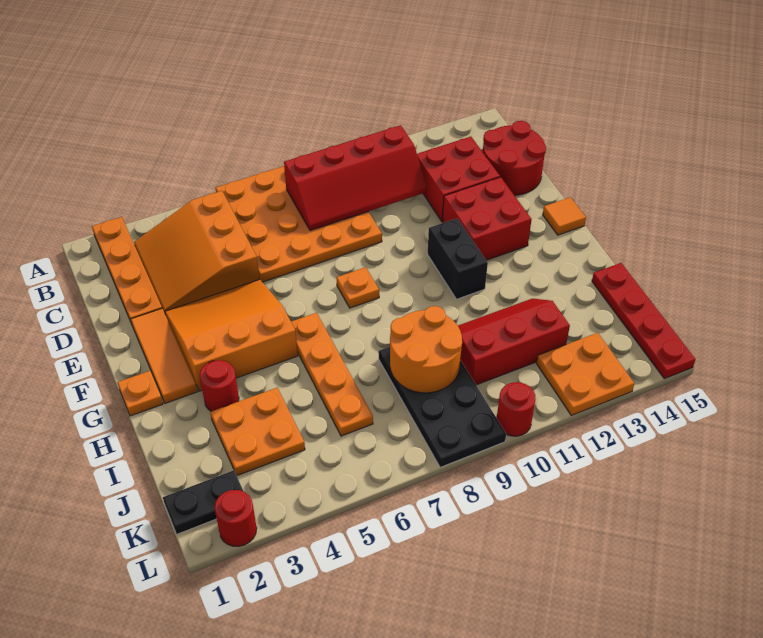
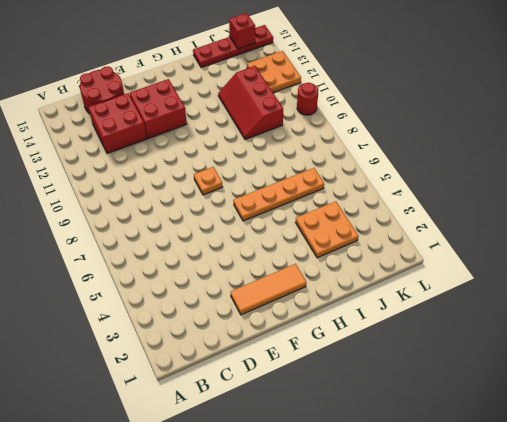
red 1x1 brick [229,13,255,49] -> none
none -> orange 1x4 plate [92,217,162,324]
none -> orange 4x4 plate [216,166,382,282]
none -> orange 3x3 slope [134,191,259,313]

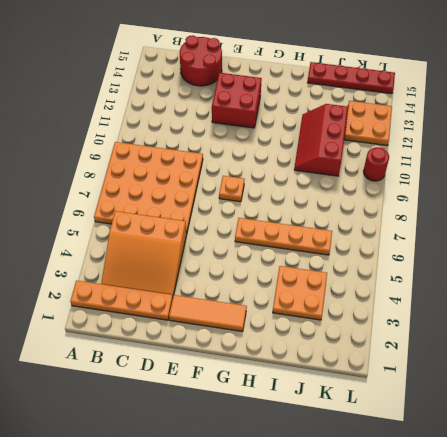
none -> red 2x2 brick [417,137,500,221]
none -> orange 3x3 slope [165,279,298,391]
none -> black 1x2 brick [428,218,488,299]

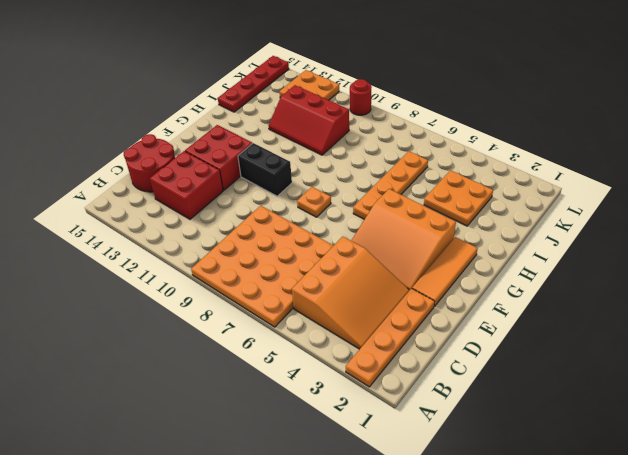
black 1x2 brick [238,143,292,196] -> black 1x2 brick turned to [428,218,488,299]
none -> orange 1x1 tile [543,197,586,235]
none -> orange 1x1 plate [117,371,163,416]
none -> red 1x1 round brick [200,360,239,411]

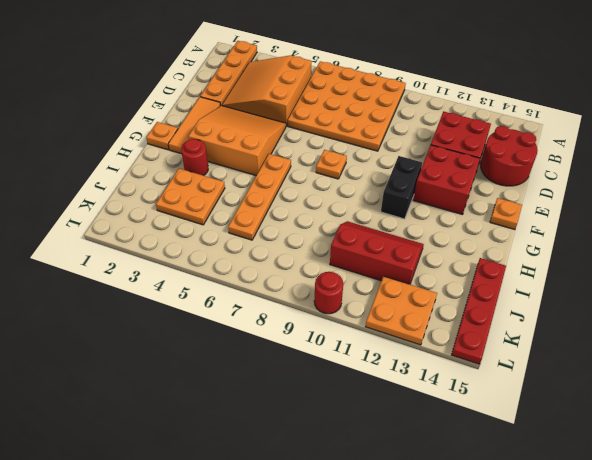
orange 1x1 plate [490,198,522,230] -> orange 1x1 tile [543,197,586,235]
none -> black 2x4 plate [378,347,506,467]
none -> black 1x2 plate [163,470,243,534]
none -> red 1x1 round brick [214,490,257,546]

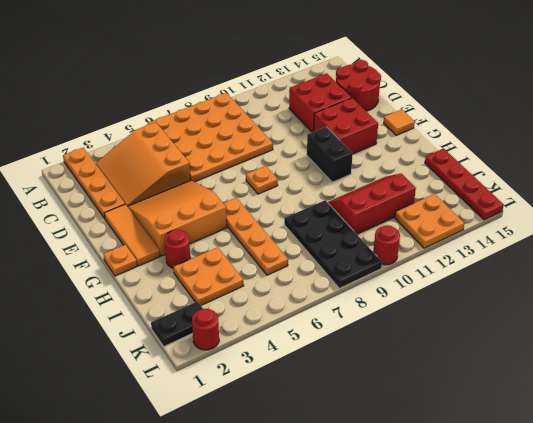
none -> red 2x4 slope [284,125,427,230]
none -> orange 2x2 round brick [390,306,462,393]

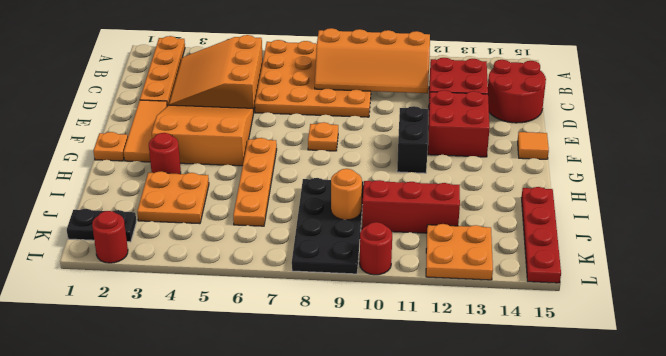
orange 2x4 slope [315,28,430,93] -> red 2x4 slope [284,125,427,230]
orange 1x1 round brick [331,169,362,220] -> orange 2x2 round brick [390,306,462,393]

